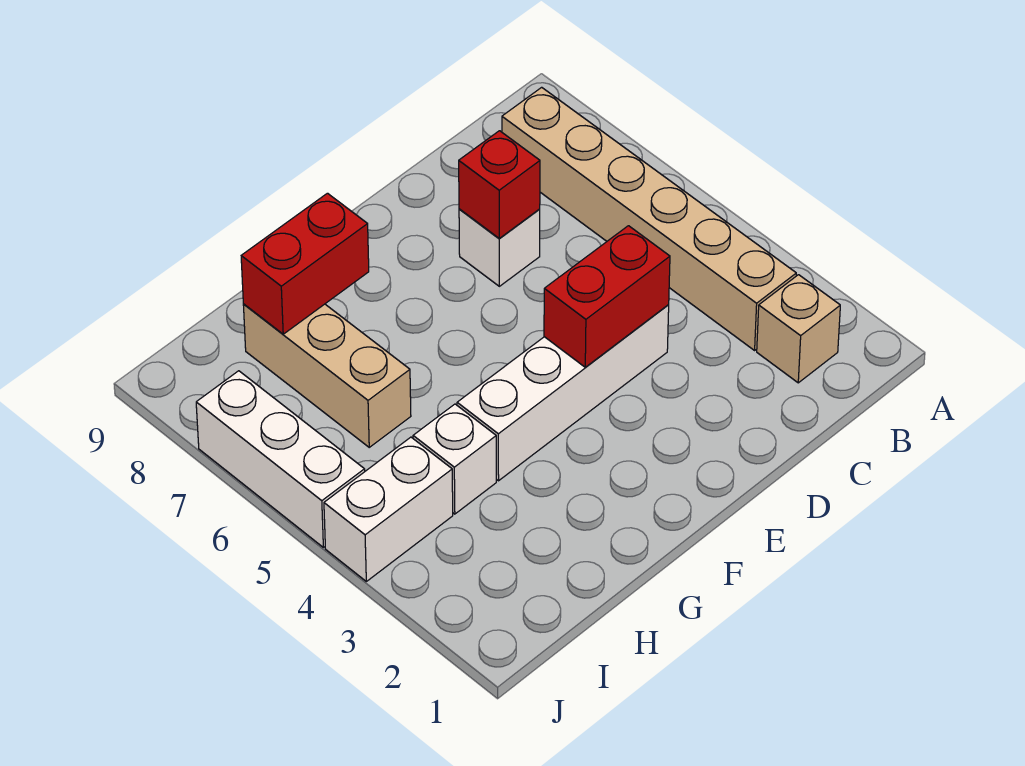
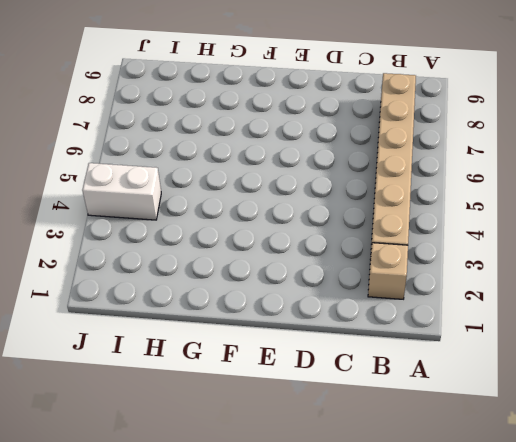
none -> white 1x4 brick [457,305,669,481]
none -> white 1x1 brick [459,209,540,286]

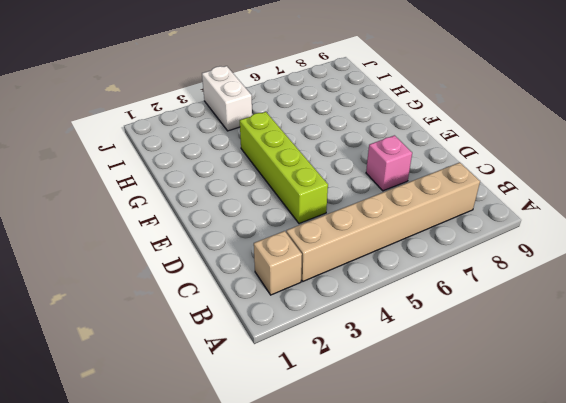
lime 1x4 brick [240,112,328,224] -> white 1x4 brick [457,305,669,481]
pink 1x1 brick [366,135,412,191] -> white 1x1 brick [459,209,540,286]
none -> white 1x1 brick [413,404,496,514]
none -> tan 1x3 brick [243,304,411,447]

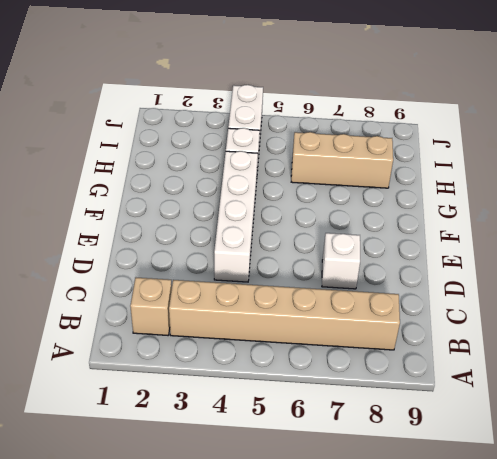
none -> white 1x3 brick [196,371,365,547]
none -> red 1x2 brick [544,226,670,367]

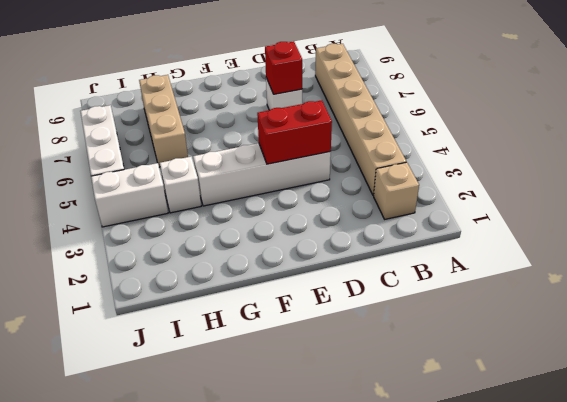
none -> red 1x2 brick [241,193,369,334]

